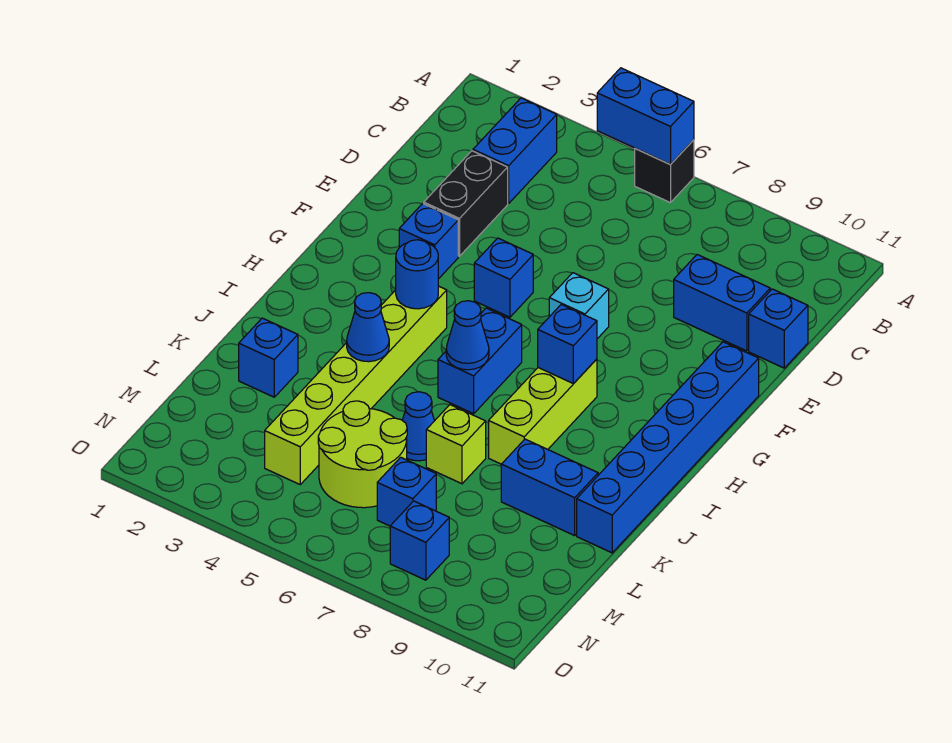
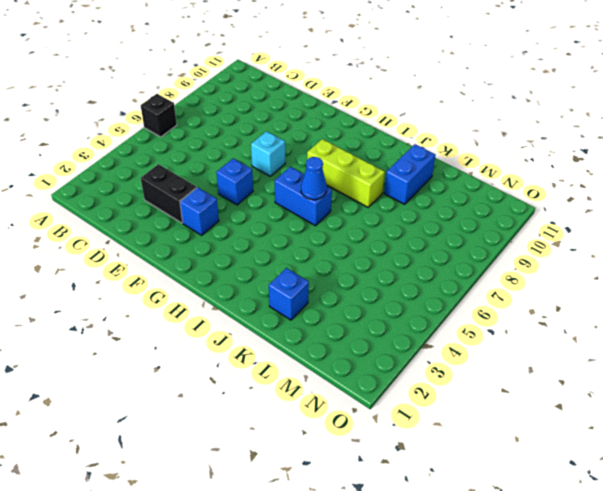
none -> blue 1x2 brick [473,98,557,203]
none -> blue 1x2 brick [674,255,770,351]
none -> blue 1x1 brick [749,289,808,368]

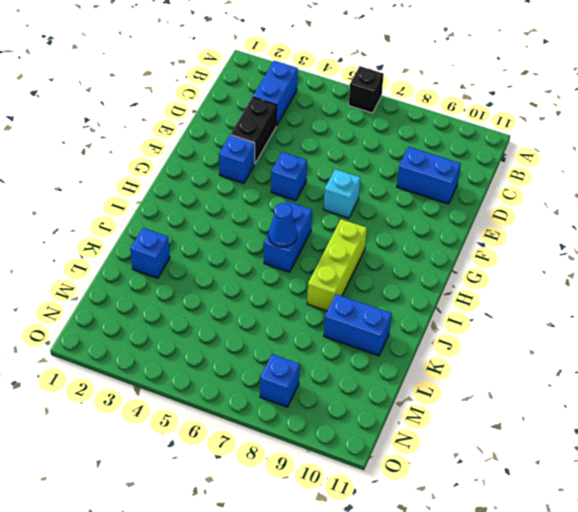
none -> blue 1x1 brick [749,289,808,368]
none -> blue 1x6 brick [577,342,759,553]
none -> lime 1x6 brick [265,286,447,484]

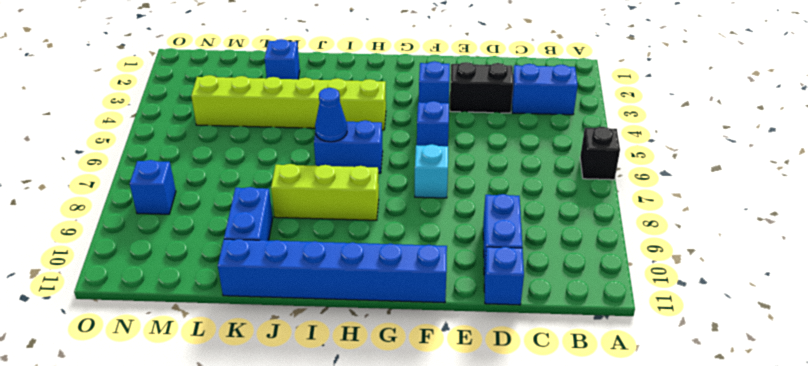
none -> blue 1x1 cone [402,392,434,461]
none -> lime 1x1 brick [426,405,486,484]
none -> lime 2x2 round brick [318,401,407,508]

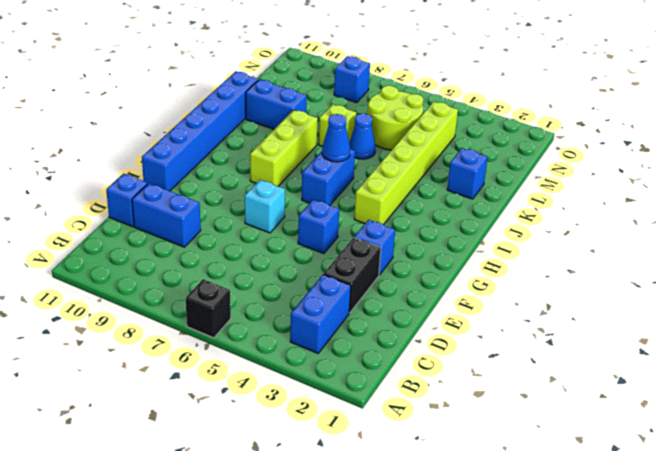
none -> blue 1x1 brick [377,457,436,526]
none -> blue 1x2 brick [597,68,694,164]
none -> blue 1x1 round brick [396,240,438,309]

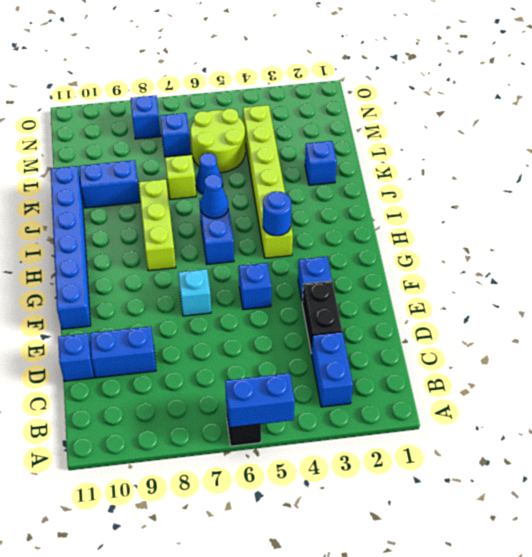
none -> blue 1x1 brick [538,304,597,384]
none -> blue 1x1 cone [347,293,389,362]

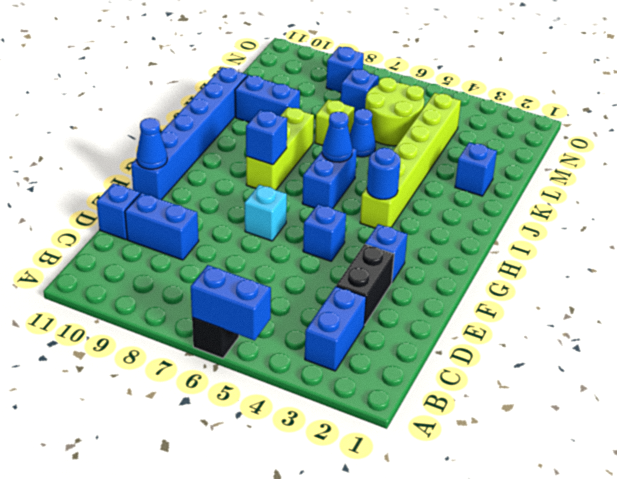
blue 1x1 cone [137,118,167,169] -> blue 1x1 cone moved to [347,293,389,362]

